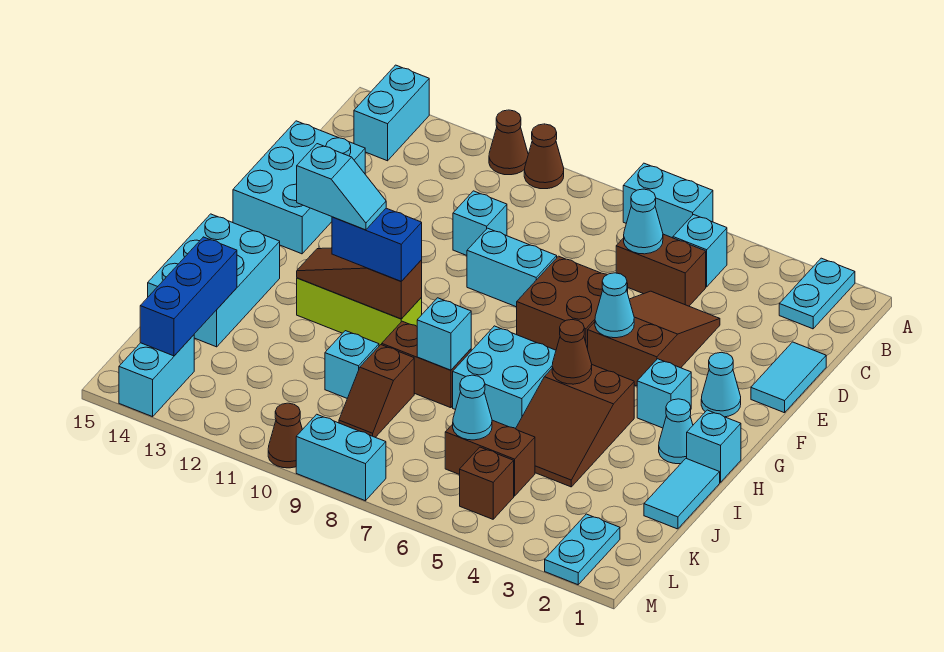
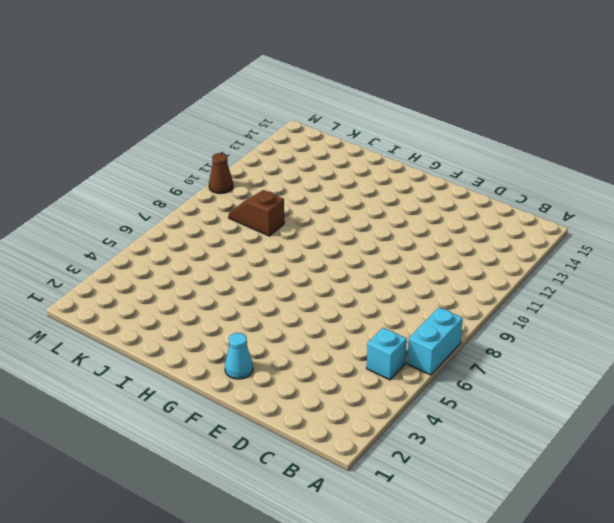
none -> cyan 1x2 plate [779,258,855,329]
none -> brown 1x1 cone [524,124,564,189]
none -> brown 1x1 cone [489,110,528,175]
none -> cyan 1x2 brick [354,65,429,161]

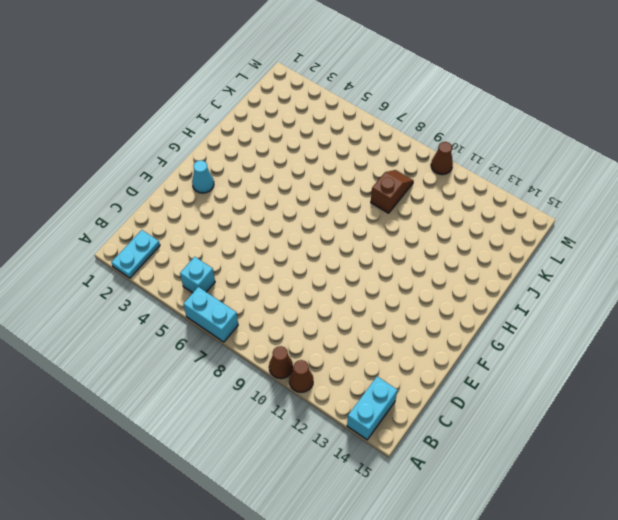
none -> brown 1x2 brick [616,234,706,306]
none -> cyan 1x2 tile [751,342,826,413]
none -> brown 2x3 slope [588,291,720,386]
none -> cyan 1x1 brick [453,191,507,255]

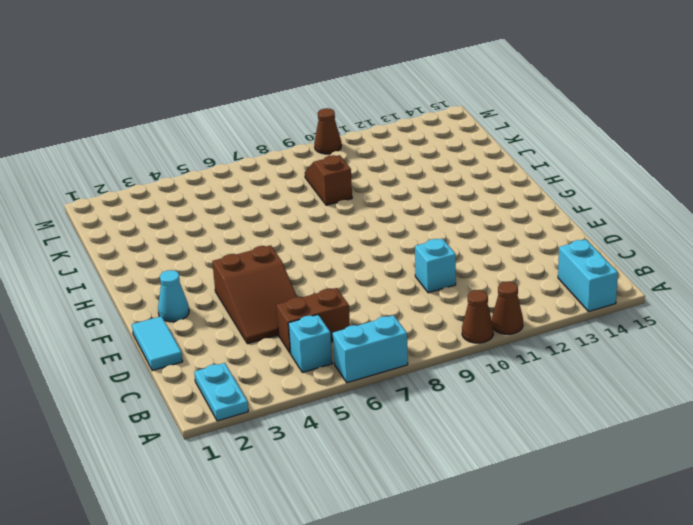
none -> cyan 2x3 brick [233,121,365,254]
none -> brown 2x2 brick [517,256,628,350]
none -> cyan 1x2 brick [467,228,557,307]
none -> cyan 1x1 brick [637,359,691,428]

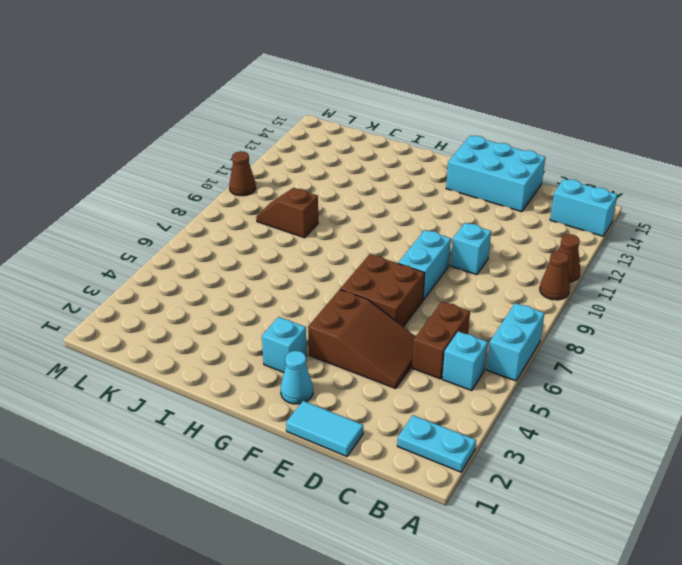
none -> cyan 1x1 brick [687,410,741,482]
none -> cyan 1x1 cone [659,399,693,464]
none -> brown 2x3 slope [516,365,634,487]
none -> cyan 2x2 brick [453,326,556,429]

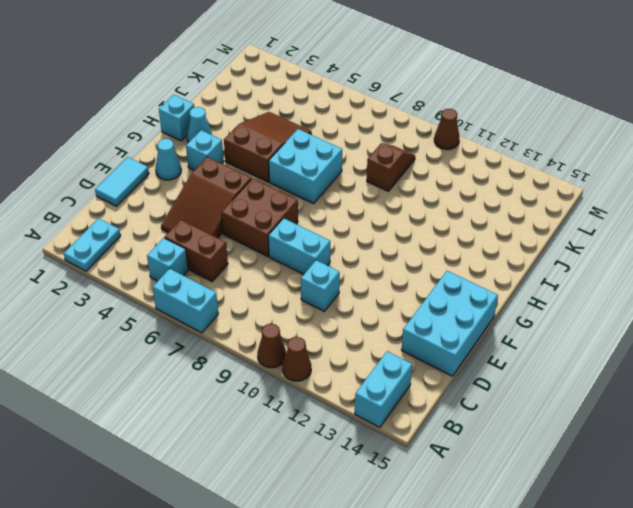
none -> lime 1x3 brick [297,278,422,346]
none -> cyan 2x3 brick [148,214,280,347]
none -> cyan 1x2 tile [644,458,720,529]
none -> brown 1x2 brick [382,321,471,408]

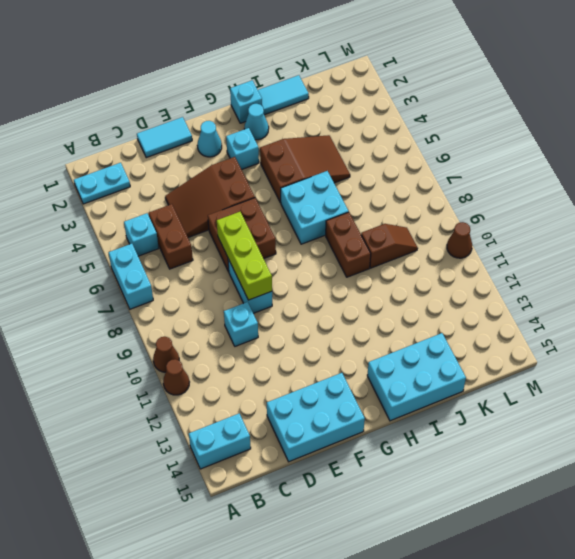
lime 1x3 brick [217,212,272,300] -> lime 1x3 brick moved to [297,278,422,346]
none -> cyan 1x1 brick [325,331,379,399]
none -> brown 1x2 brick [445,420,535,496]
none -> cyan 1x2 plate [545,514,620,585]
none -> brown 1x1 brick [460,447,514,519]

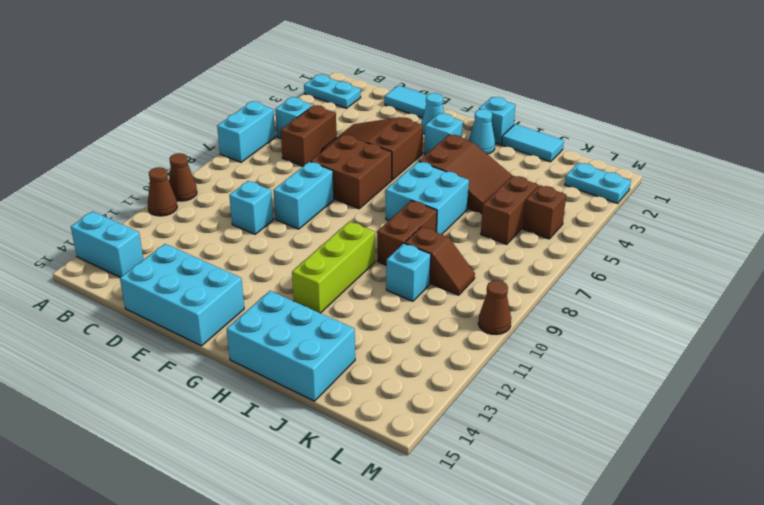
none -> cyan 1x2 brick [119,335,194,417]
none -> cyan 1x2 brick [296,414,386,501]
none -> cyan 1x1 cone [624,189,663,254]
none -> cyan 1x1 cone [595,273,634,338]

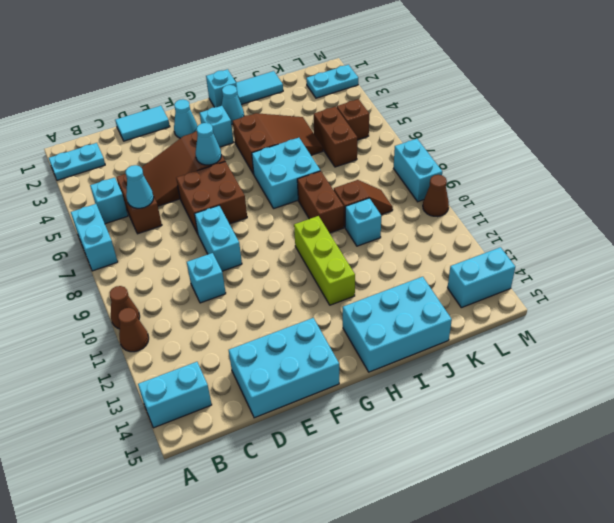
none -> brown 1x1 cone [552,320,592,384]
none -> brown 1x3 slope [297,248,422,319]
none -> cyan 1x1 brick [417,298,471,370]
none -> blue 1x3 brick [140,237,237,356]

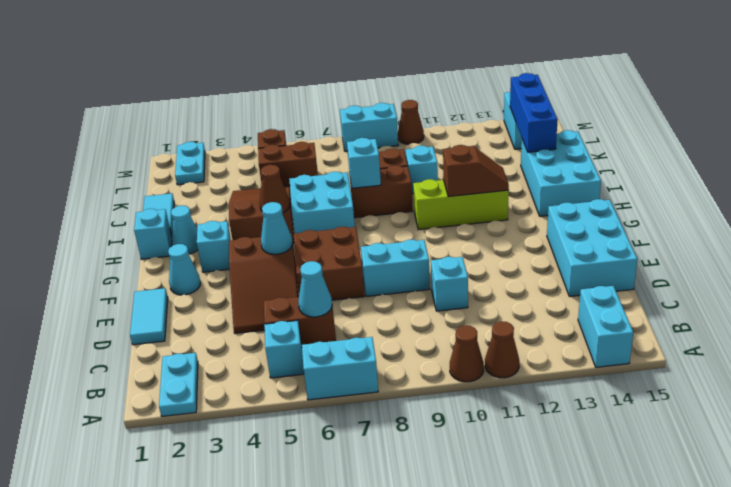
brown 1x2 slope [443,145,509,197] -> brown 1x3 slope [297,248,422,319]
none -> cyan 1x1 cone [453,375,492,440]
none -> blue 1x2 brick [332,208,422,281]
none -> cyan 1x2 slope [297,144,386,230]

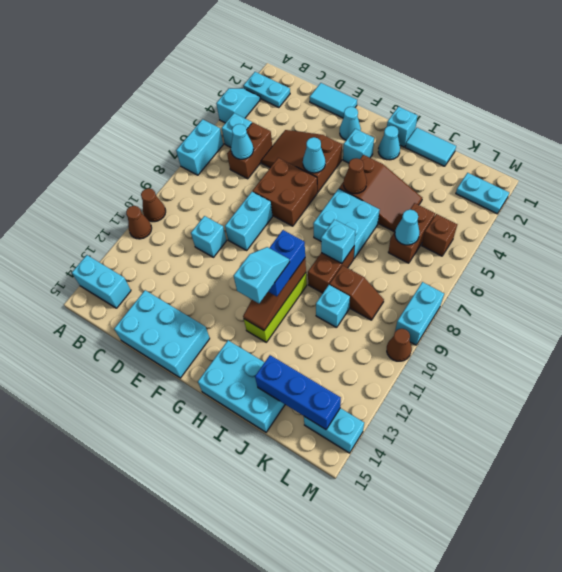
cyan 1x2 slope [216,88,260,123] -> none

